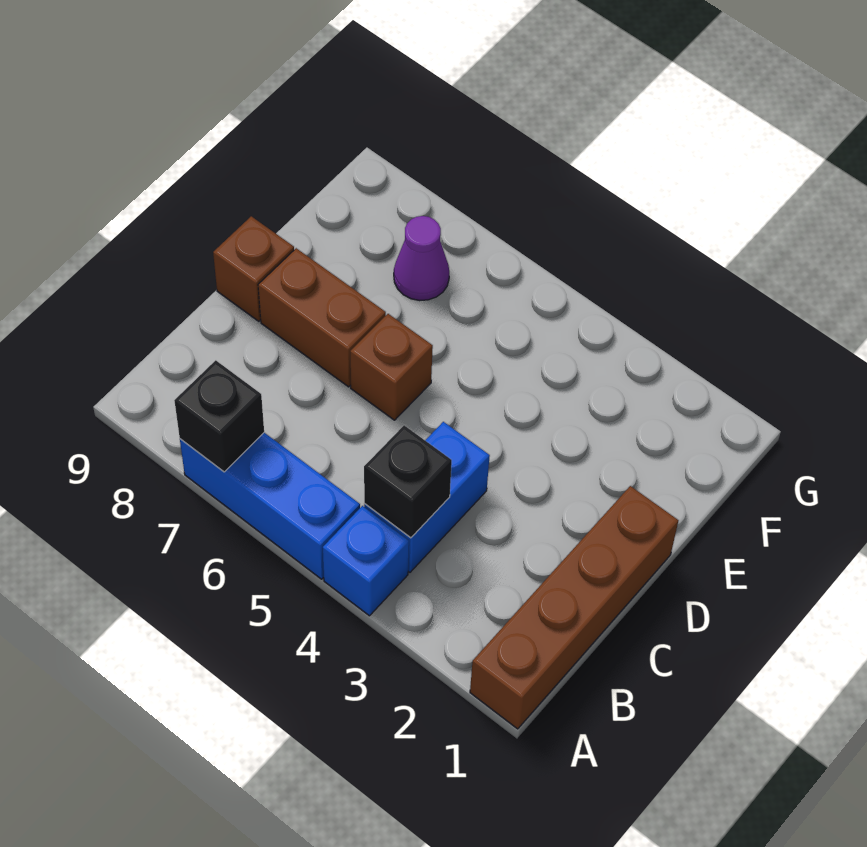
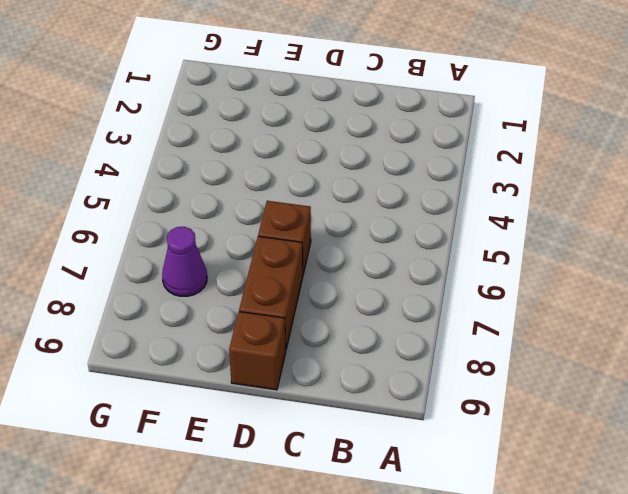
none -> brown 1x4 brick [470,486,678,729]
none -> blue 1x1 brick [323,506,409,616]

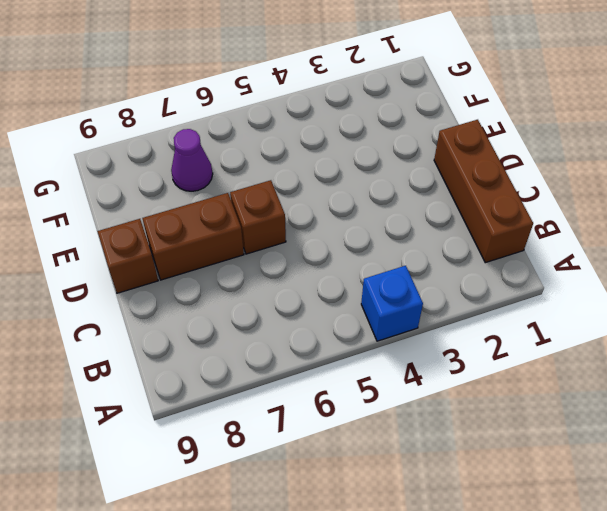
brown 1x3 brick [434,120,533,263] -> brown 1x4 brick [470,486,678,729]
none -> blue 1x3 brick [180,433,360,579]
none -> blue 1x2 brick [364,422,490,572]

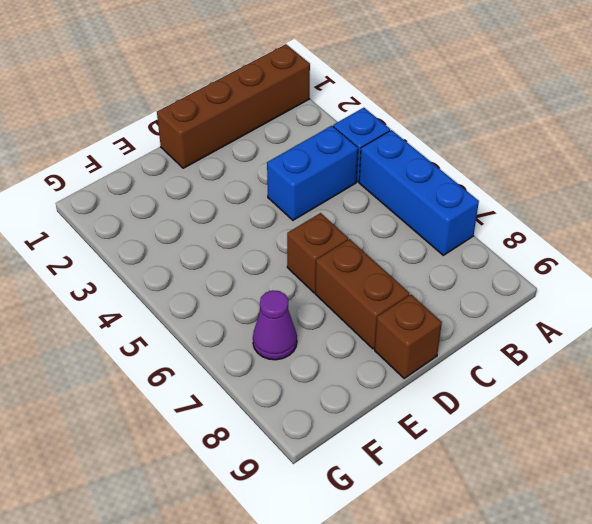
none -> black 1x1 brick [174,360,264,472]
none -> black 1x1 brick [364,425,452,538]

